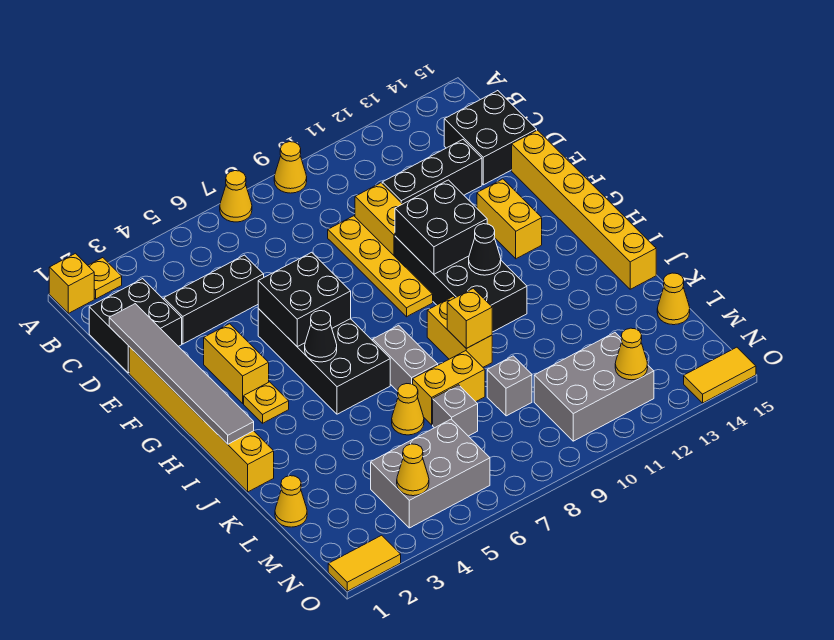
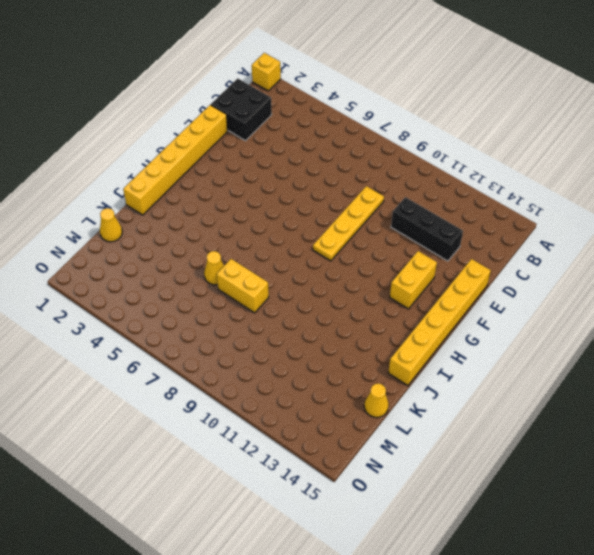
none -> yellow 1x1 plate [88,258,122,299]
none -> yellow 1x1 cone [220,171,252,222]
none -> yellow 1x1 cone [274,142,307,193]
none -> black 2x2 brick [444,91,537,185]

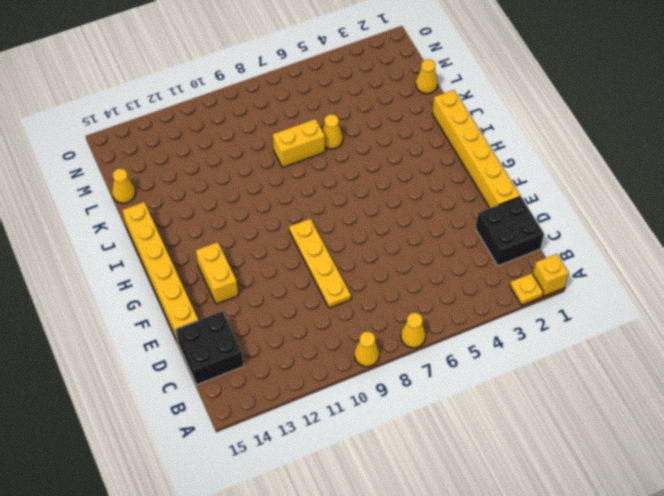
none -> black 1x3 brick [164,255,264,344]
none -> yellow 1x2 brick [355,183,402,256]
none -> black 1x3 brick [382,140,482,204]
none -> yellow 1x2 brick [204,324,269,403]

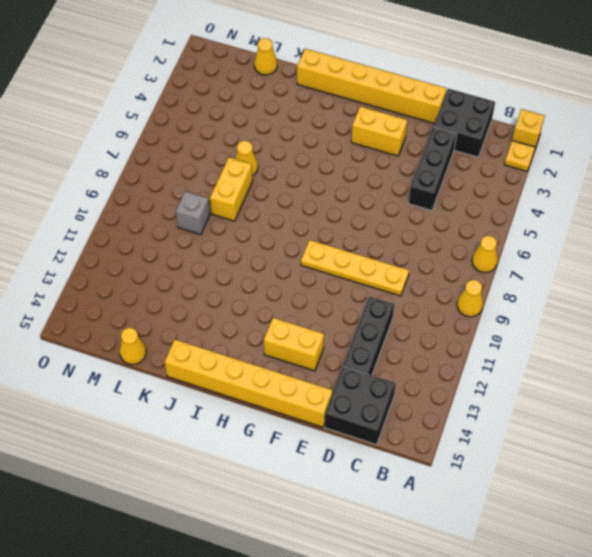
none -> yellow 1x2 brick [355,183,402,256]
none -> black 2x4 brick [258,309,390,414]
none -> black 2x4 brick [395,236,527,332]
none -> yellow 1x1 plate [244,382,289,423]

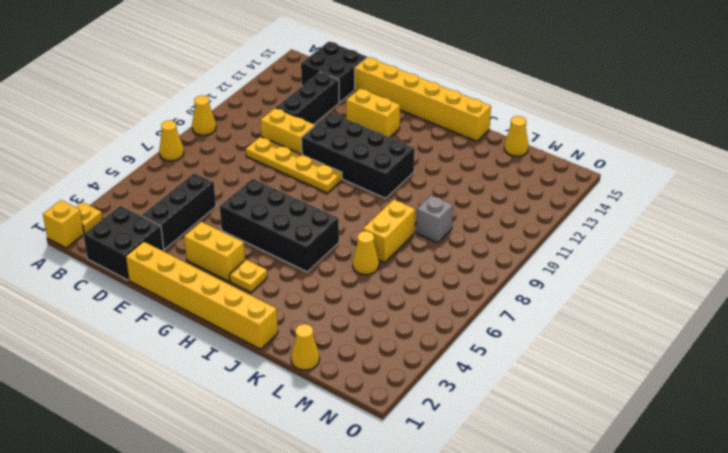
none -> grey 1x2 brick [373,325,438,391]
none -> yellow 1x2 brick [427,296,492,367]
none -> grey 1x1 brick [433,385,478,436]
none -> grey 2x3 brick [371,419,490,528]

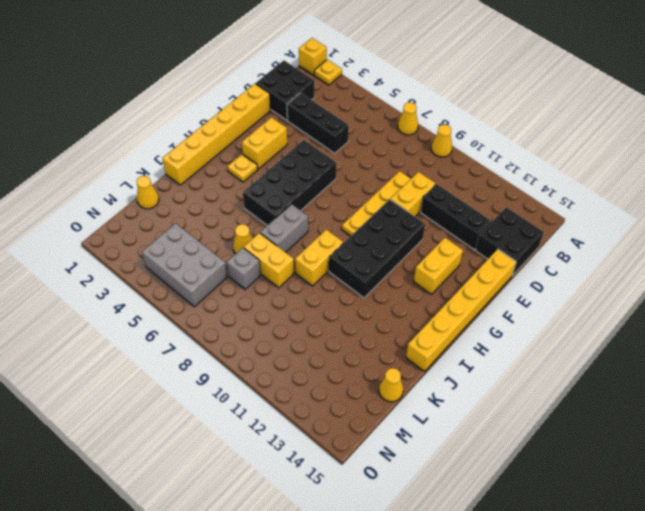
none -> grey 1x1 brick [487,356,532,416]
none -> grey 2x3 brick [534,333,654,441]
none -> yellow 1x2 tile [328,535,401,591]
none -> yellow 1x2 tile [684,347,756,403]

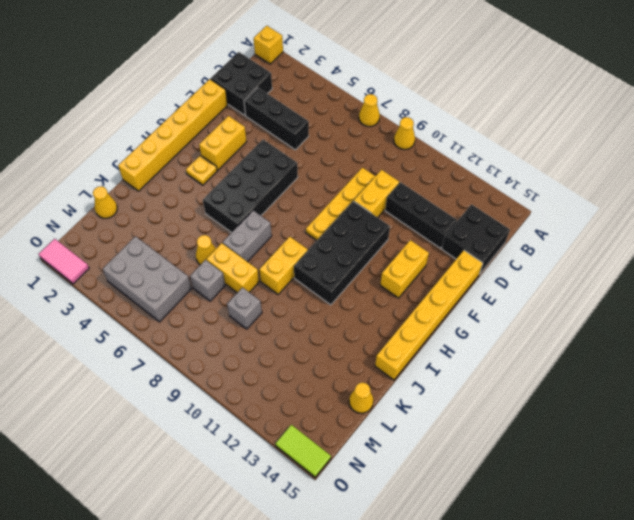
pink 1x2 tile [39,239,89,284] -> yellow 1x2 tile [328,535,401,591]
lime 1x2 tile [276,425,331,477] -> yellow 1x2 tile [684,347,756,403]
none -> yellow 1x1 plate [88,258,122,299]
none -> grey 2x3 brick [534,333,654,441]
none -> grey 1x6 tile [109,304,254,444]
none -> black 2x2 brick [258,252,351,347]

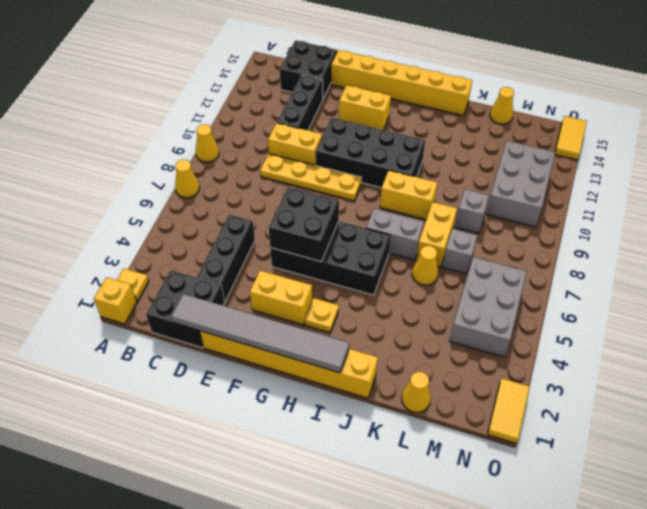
none -> black 2x2 brick [395,180,487,274]
none -> black 1x1 cone [305,311,337,362]
none -> black 1x1 cone [469,224,501,275]
none -> yellow 1x1 brick [447,288,492,348]

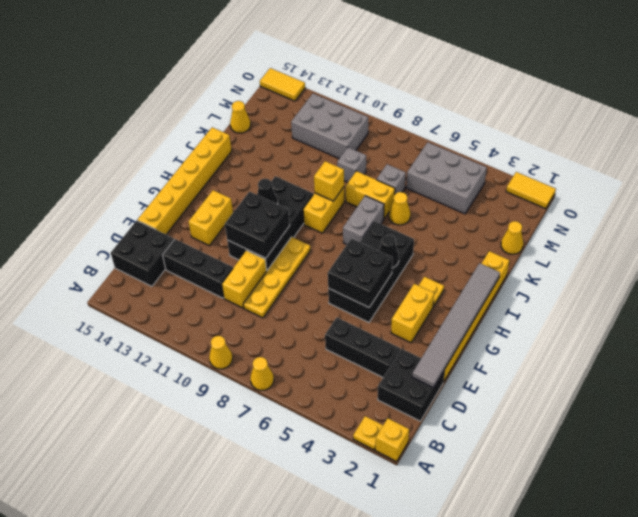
none -> yellow 1x1 cone [397,444,429,496]
none -> yellow 1x1 cone [615,328,648,380]

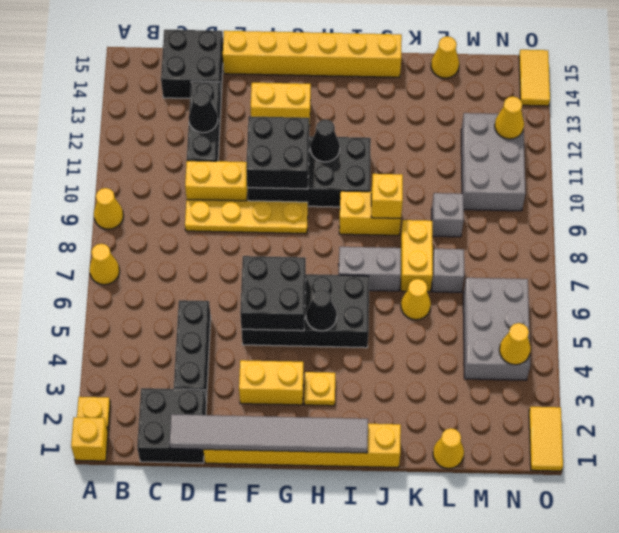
black 1x1 cone [189,90,218,133] -> none

